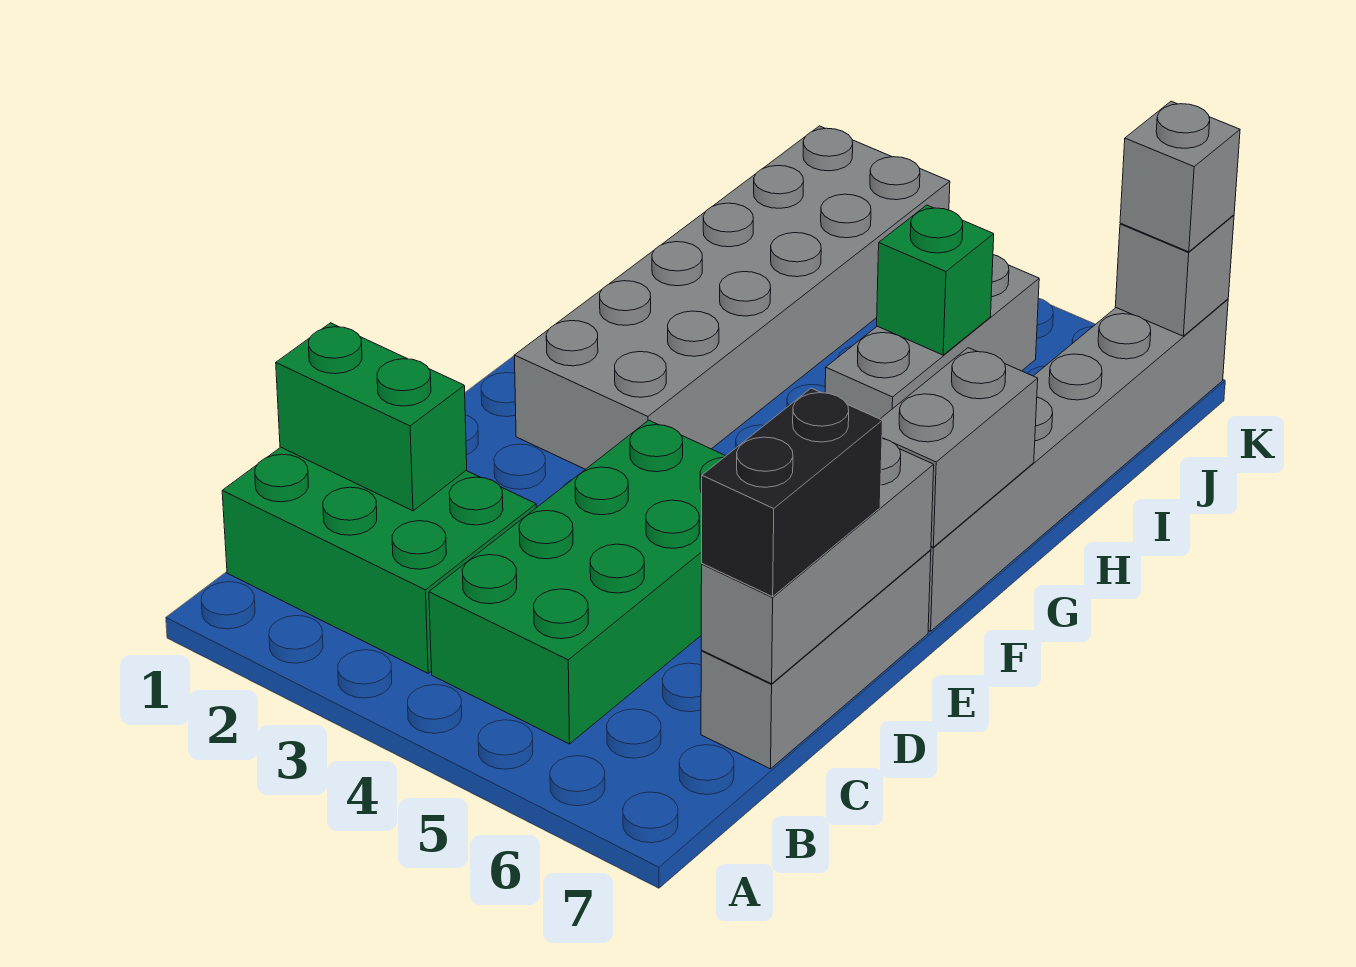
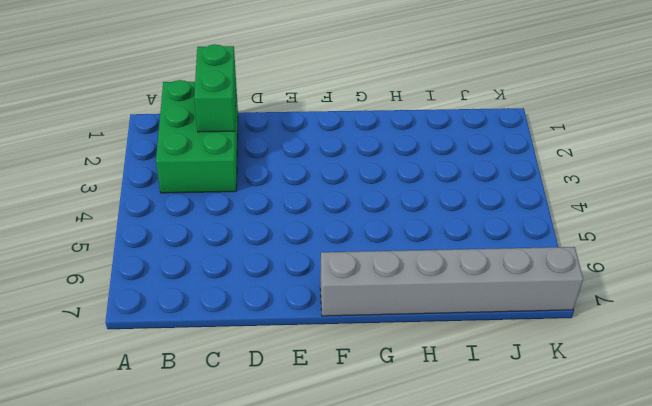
none -> green 2x4 brick [429,420,725,744]
none -> grey 1x3 brick [701,550,931,769]
none -> grey 2x6 brick [514,126,950,469]

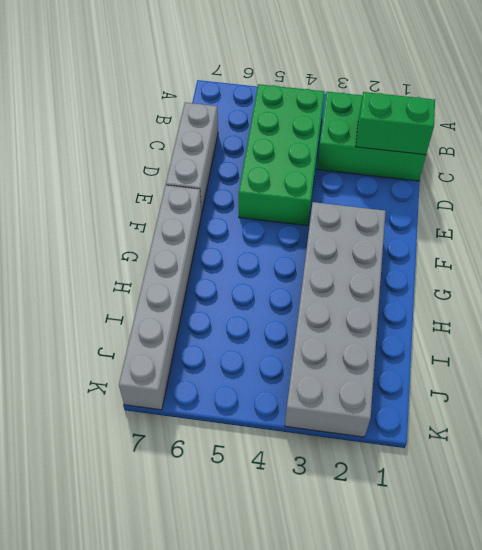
none -> grey 1x3 brick [825,255,1039,419]
none -> grey 1x3 brick [701,438,934,684]
none -> grey 1x2 brick [881,348,1038,547]

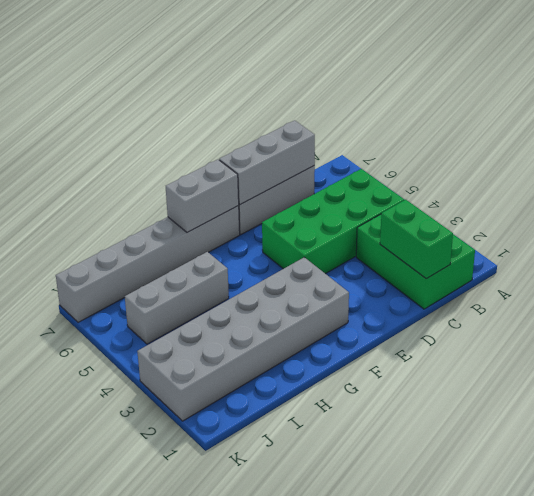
none -> green 1x1 brick [877,205,994,355]
none -> grey 1x1 brick [1115,215,1234,336]
none -> black 1x2 brick [702,388,883,597]

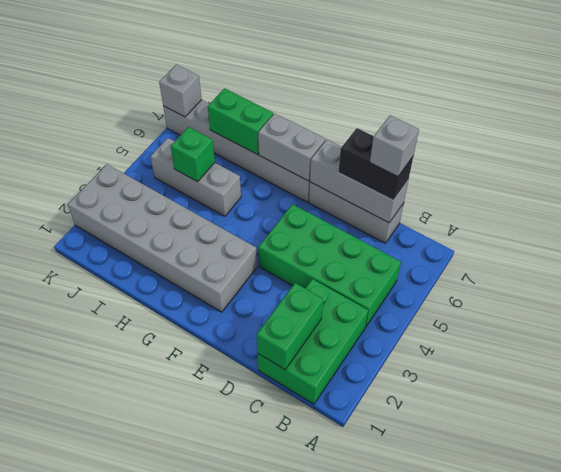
grey 1x1 brick [370,116,419,177] -> grey 1x1 brick moved to [1120,101,1240,252]
green 1x2 brick [208,88,273,155] -> none

